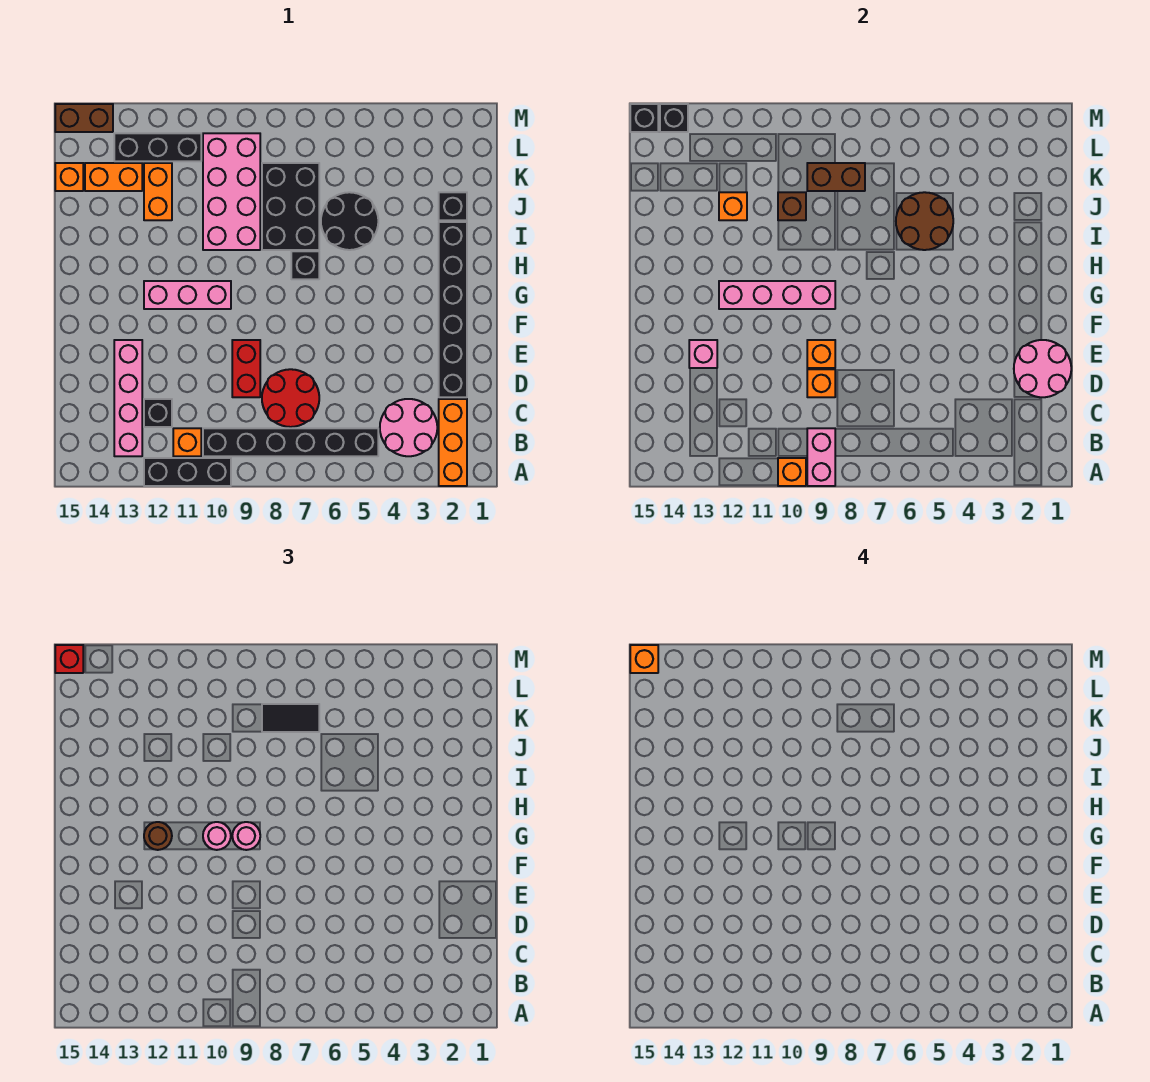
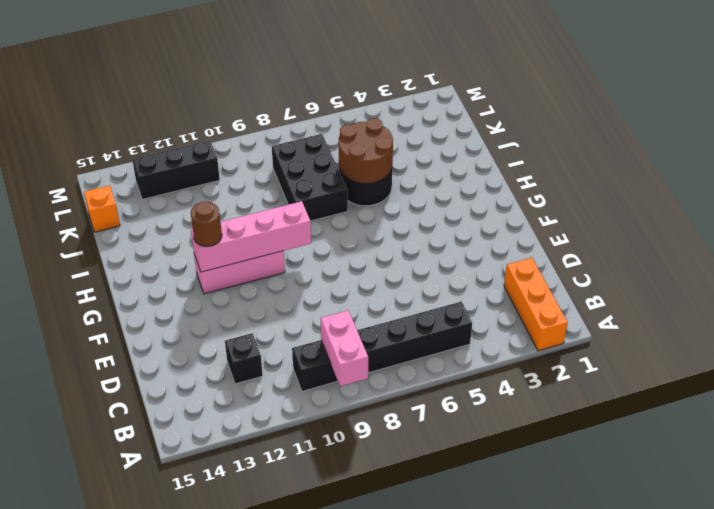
none -> black 1x3 brick [144,458,231,486]
none -> pink 2x2 round brick [380,399,437,456]
none -> orange 1x1 brick [173,428,201,456]
none -> pink 1x4 brick [114,340,142,456]

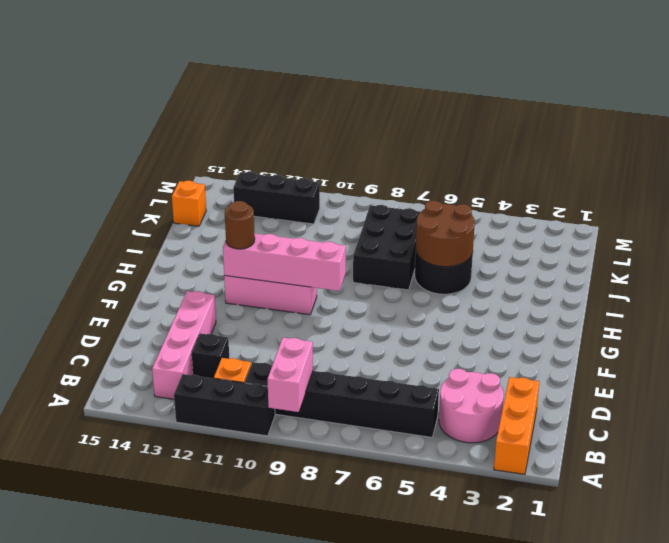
none -> red 2x2 round brick [262,369,319,427]
none -> black 1x6 brick [439,222,467,397]
none -> red 1x2 brick [232,340,260,397]
none -> black 1x1 brick [291,251,319,279]

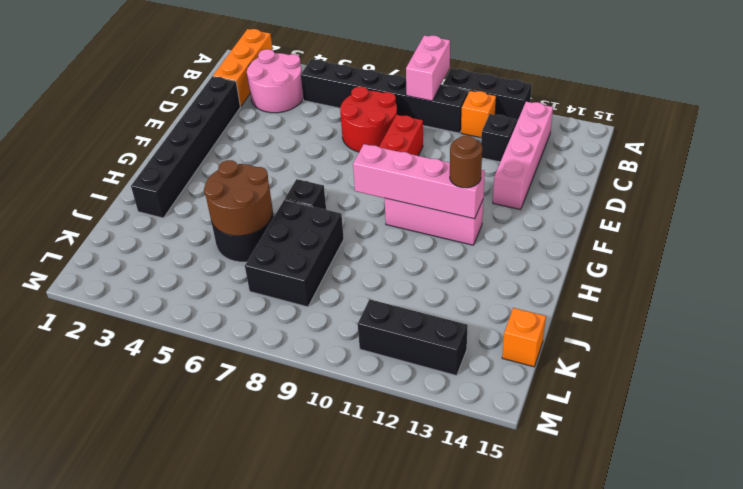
none -> pink 2x4 brick [203,133,260,250]
none -> black 1x1 brick [439,192,467,220]
none -> orange 1x2 brick [144,163,172,220]
none -> orange 1x2 brick [85,163,142,191]

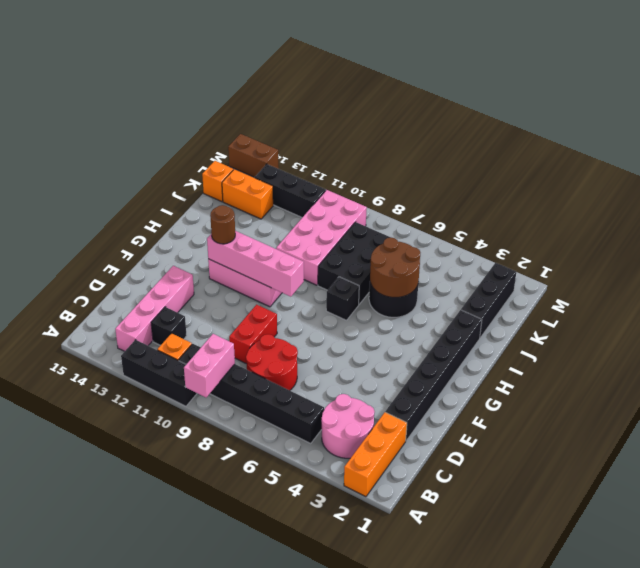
black 1x3 brick [461,263,516,338] -> black 1x1 brick [439,192,467,220]
none -> orange 1x2 brick [144,163,172,220]
none -> orange 1x1 brick [778,458,806,486]
none -> pink 2x2 round brick [1014,340,1071,397]
none -> orange 1x1 brick [807,369,835,397]

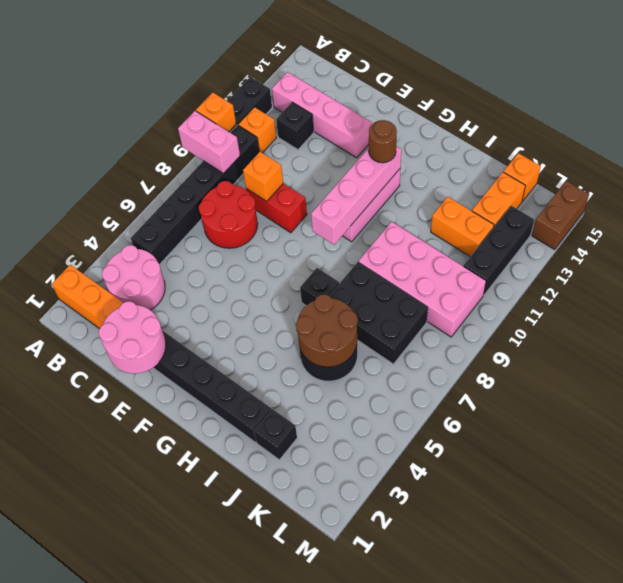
none -> orange 1x1 brick [807,340,835,368]
none -> pink 1x1 brick [689,340,717,368]
none -> brown 1x1 brick [778,192,806,220]
none -> orange 1x1 brick [719,192,747,220]

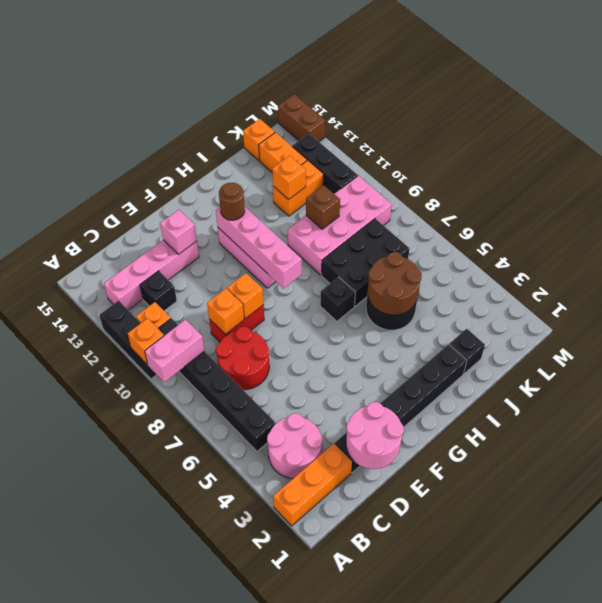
none -> brown 1x2 brick [807,163,865,191]
none -> black 1x1 brick [660,104,688,132]
none -> black 1x1 brick [630,104,658,132]
none -> pink 1x1 round brick [232,822,260,850]

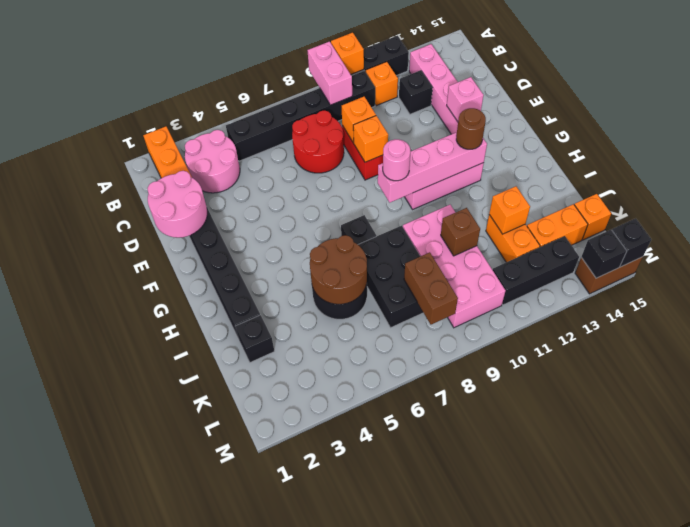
brown 1x2 brick [404,252,458,324] -> brown 1x2 brick turned to [807,163,865,191]
none -> pink 1x1 round brick [203,822,231,850]
none -> black 1x2 tile [262,704,319,732]
none -> red 1x1 brick [55,645,83,673]
none -> orange 1x1 brick [630,645,658,673]

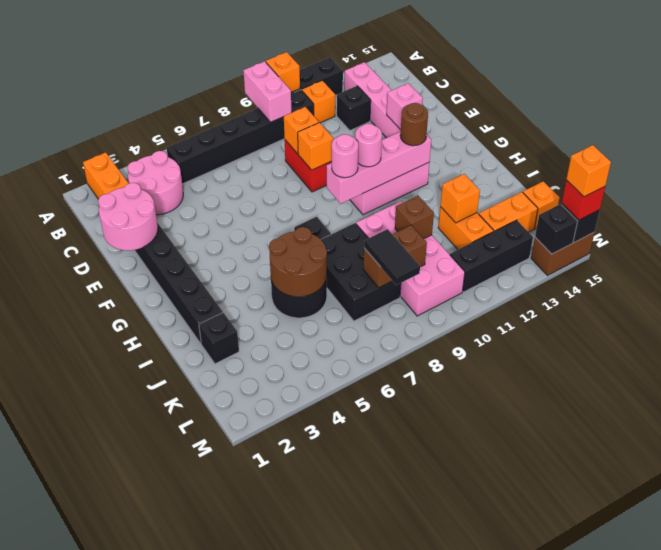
black 1x2 tile [364,229,420,285] -> black 1x2 tile turned to [262,704,319,732]
none -> red 2x2 round brick [262,369,319,427]

